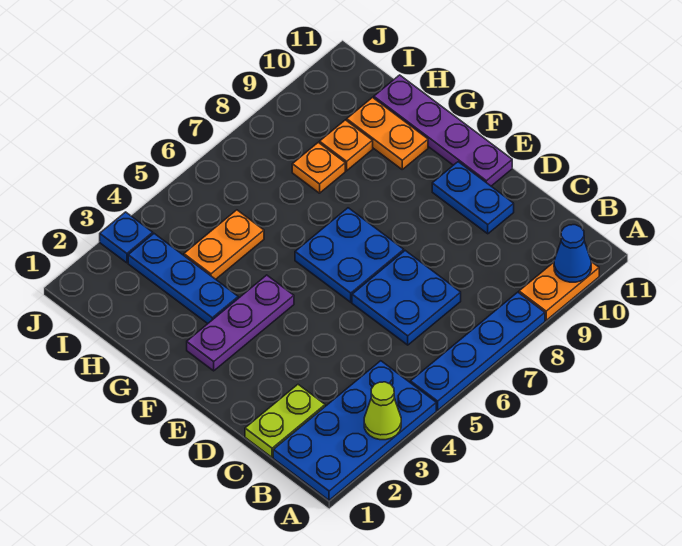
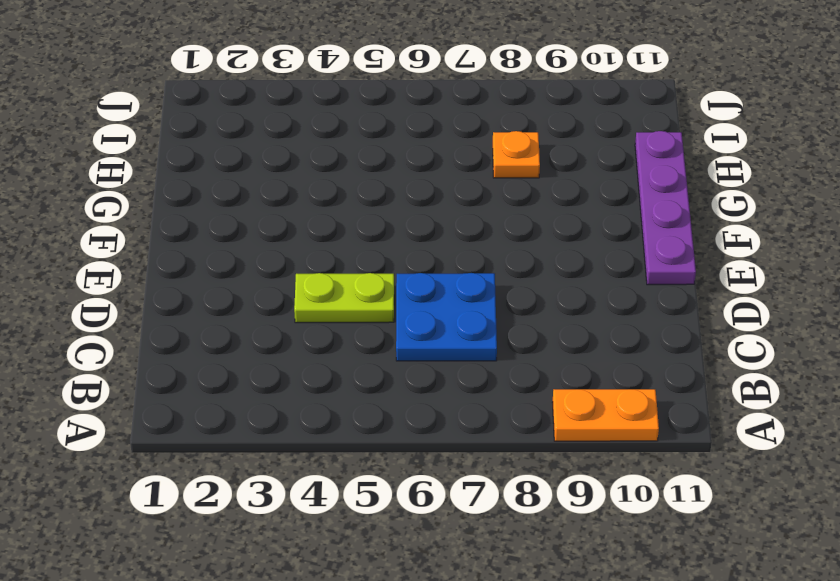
lime 1x2 plate [294,273,394,323] -> lime 1x2 plate moved to [245,385,325,457]
none -> blue 2x4 plate [273,361,436,500]
none -> blue 1x4 plate [411,292,545,410]
none -> blue 1x2 plate [432,162,514,234]

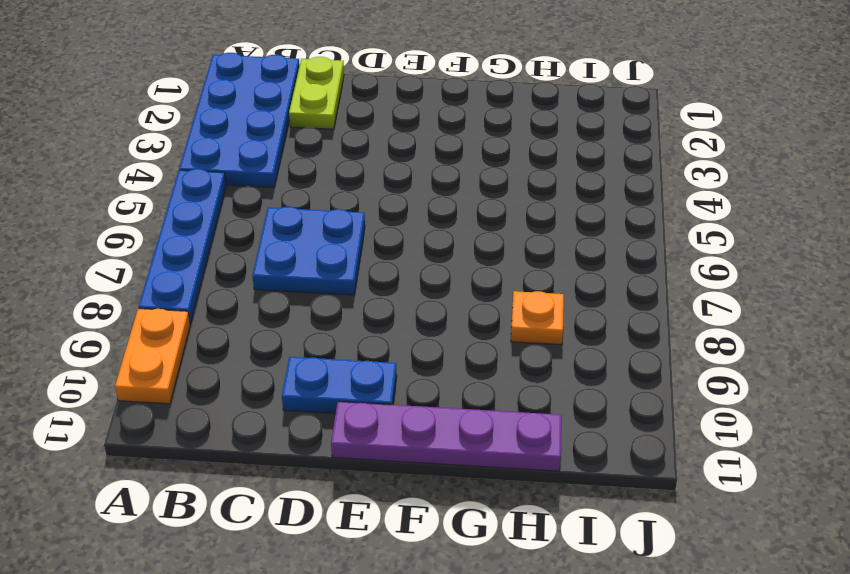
none -> blue 2x2 plate [295,208,404,302]
none -> purple 1x3 plate [187,275,294,371]
none -> blue 1x3 plate [128,234,238,324]

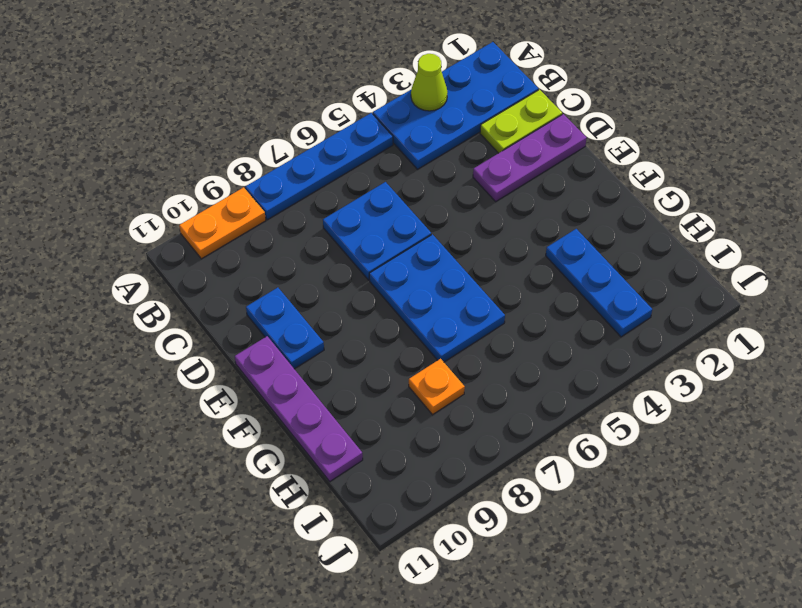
purple 1x3 plate [473,114,586,201] -> purple 1x3 plate moved to [187,275,294,371]
blue 2x3 plate [369,234,505,362] -> blue 2x2 plate [295,208,404,302]
none -> orange 1x2 plate [347,98,428,169]
none -> orange 1x2 plate [184,210,264,279]
none -> orange 1x1 plate [320,120,373,171]

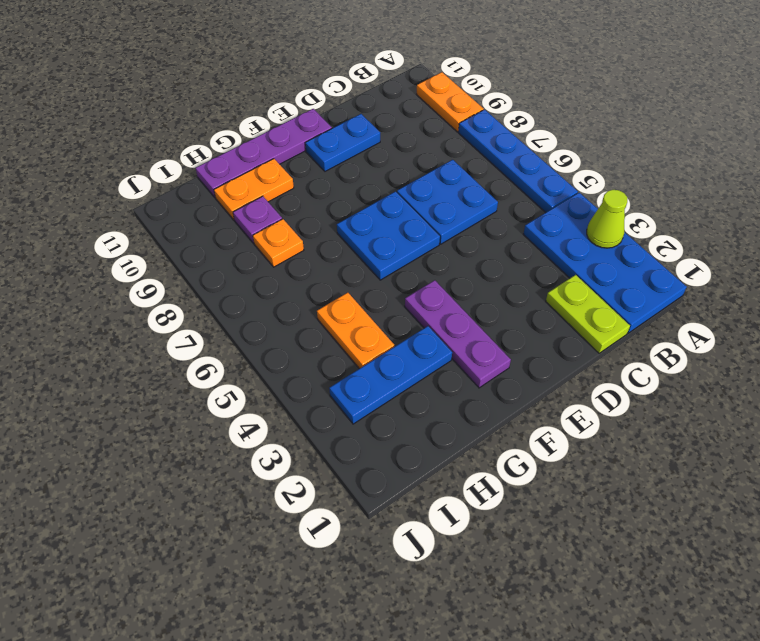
purple 1x1 plate [233,196,282,243] -> orange 1x1 plate [320,120,373,171]
none -> blue 1x1 plate [100,212,153,263]
none -> blue 1x1 cone [554,225,591,282]

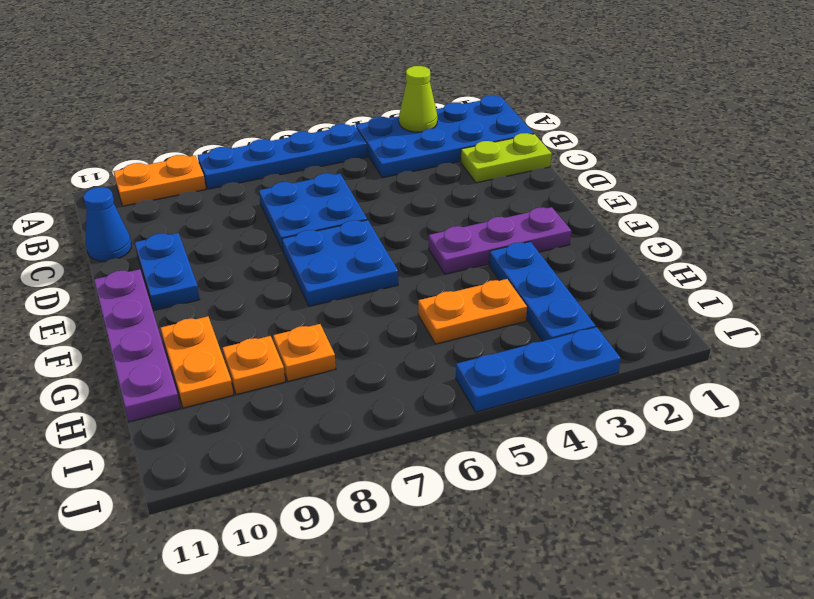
blue 1x1 cone [83,187,131,261] -> blue 1x1 cone moved to [554,225,591,282]
blue 1x3 plate [456,327,621,412] -> blue 1x1 plate [100,212,153,263]

